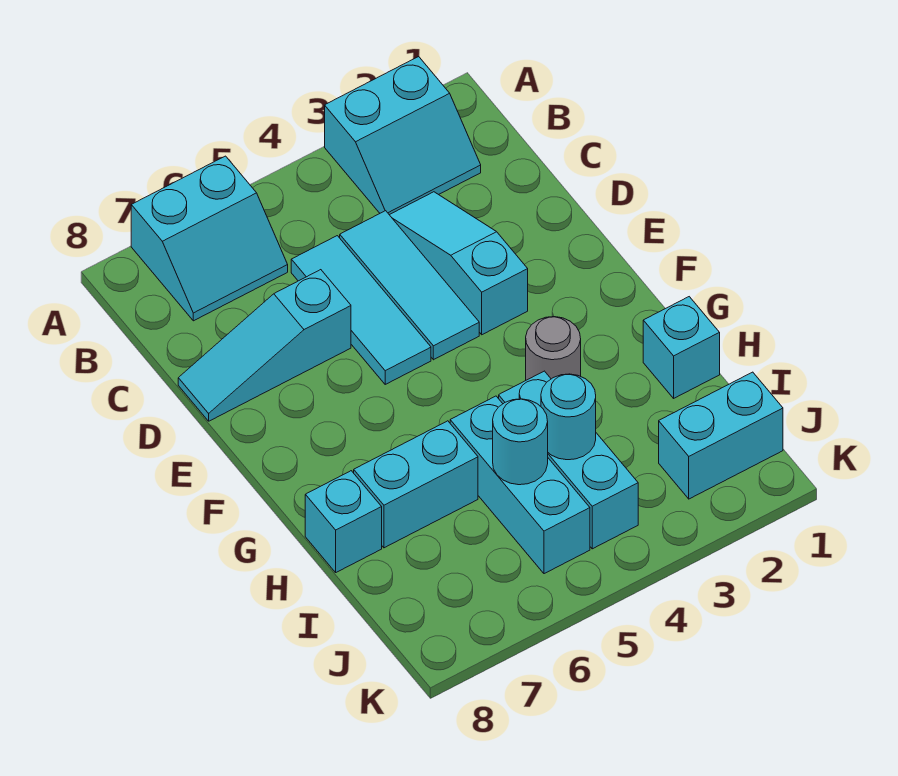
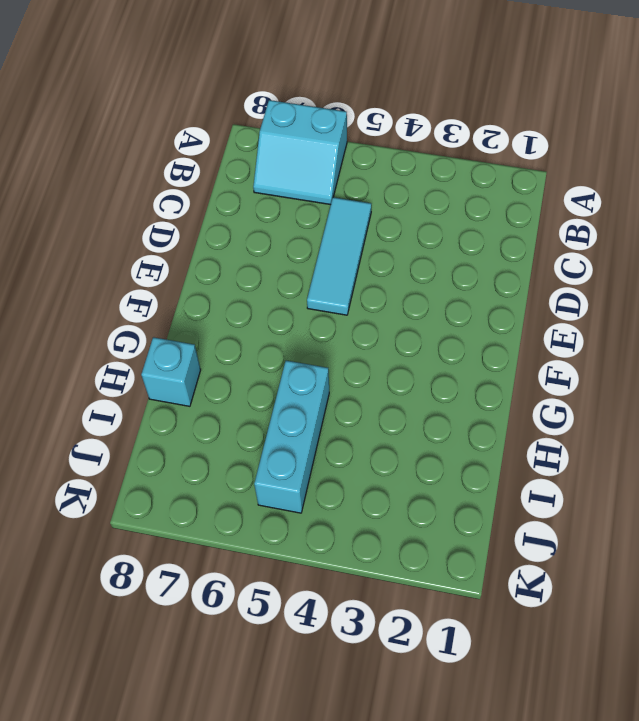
none -> cyan 2x2 slope [325,57,481,215]
none -> cyan 1x3 slope [390,192,528,335]
none -> cyan 1x3 tile [340,211,479,360]

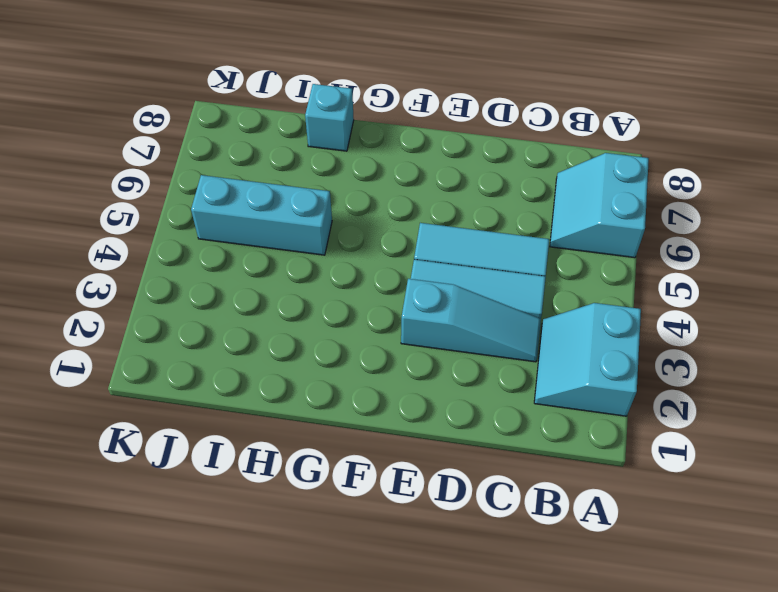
none -> cyan 1x3 slope [178,270,351,421]
none -> grey 1x1 round brick [526,317,581,380]
none -> cyan 1x1 brick [643,297,720,398]

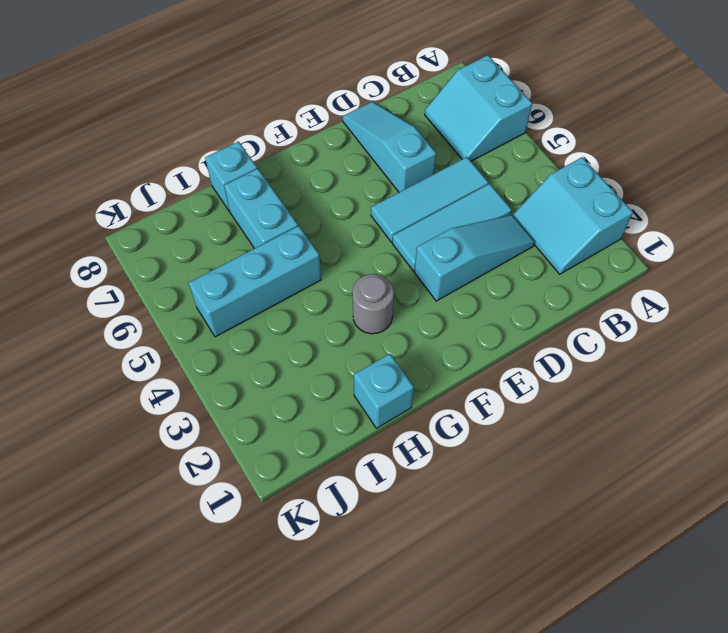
none -> cyan 1x3 brick [499,371,638,549]
none -> cyan 1x2 brick [659,372,783,499]
none -> cyan 1x1 round brick [541,374,596,460]

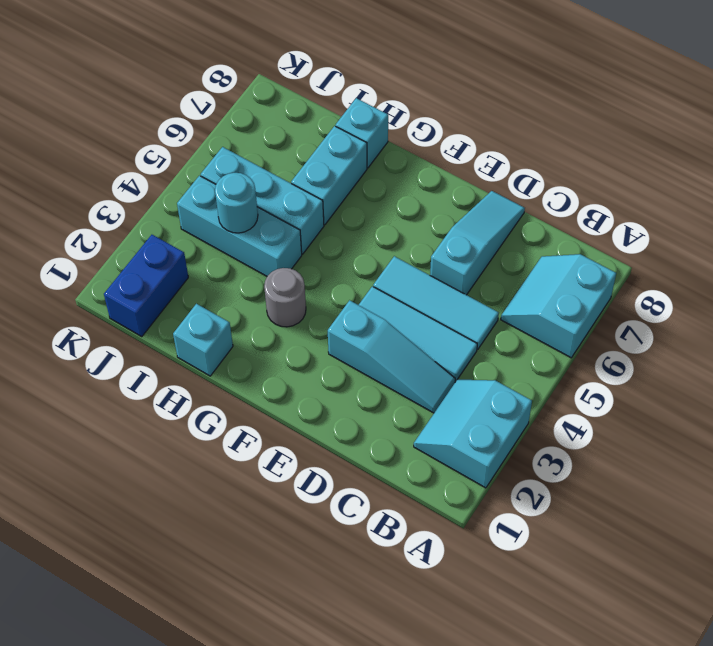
blue 1x2 brick [104,235,188,337] -> cyan 1x2 brick [659,372,783,499]
none -> cyan 1x1 round brick [493,399,548,485]

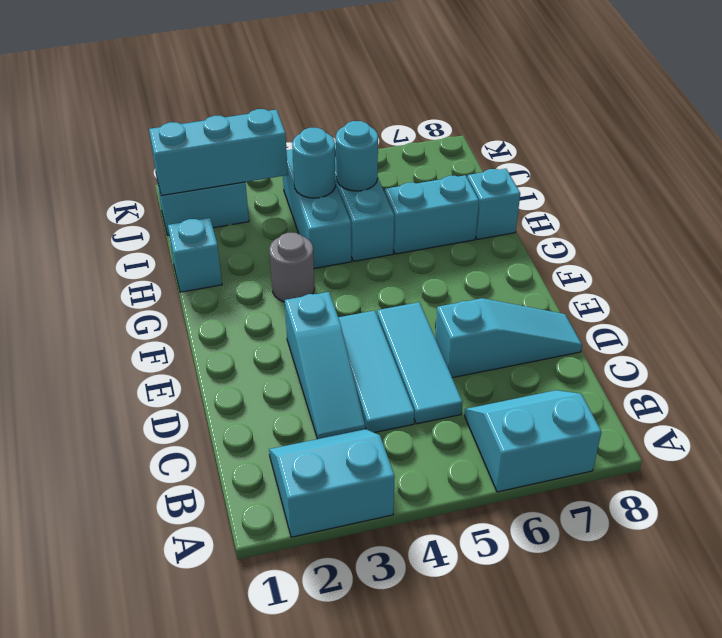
cyan 1x3 brick [149,109,288,196] -> none

